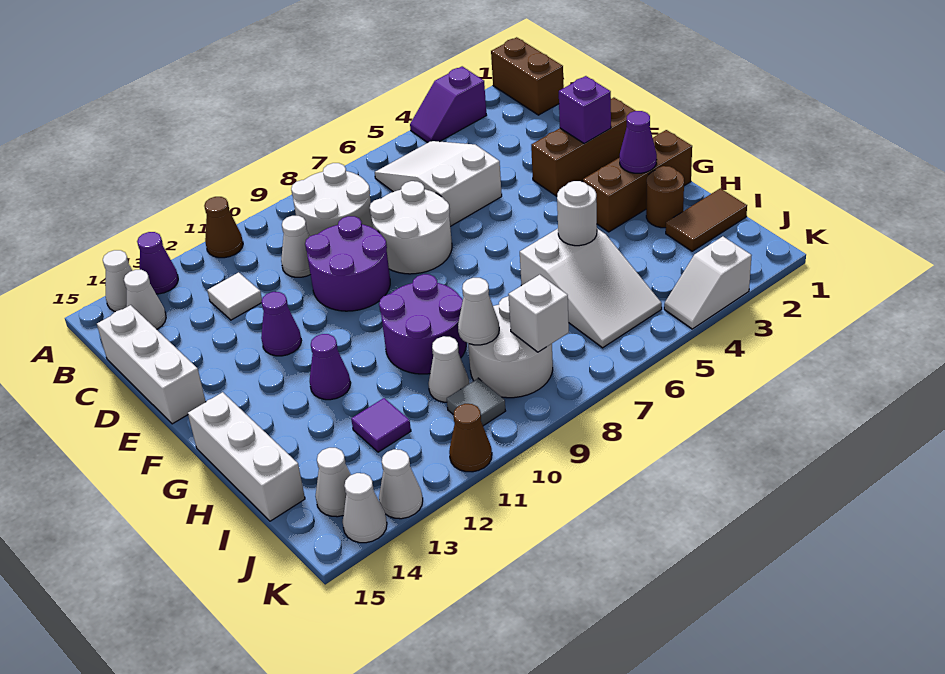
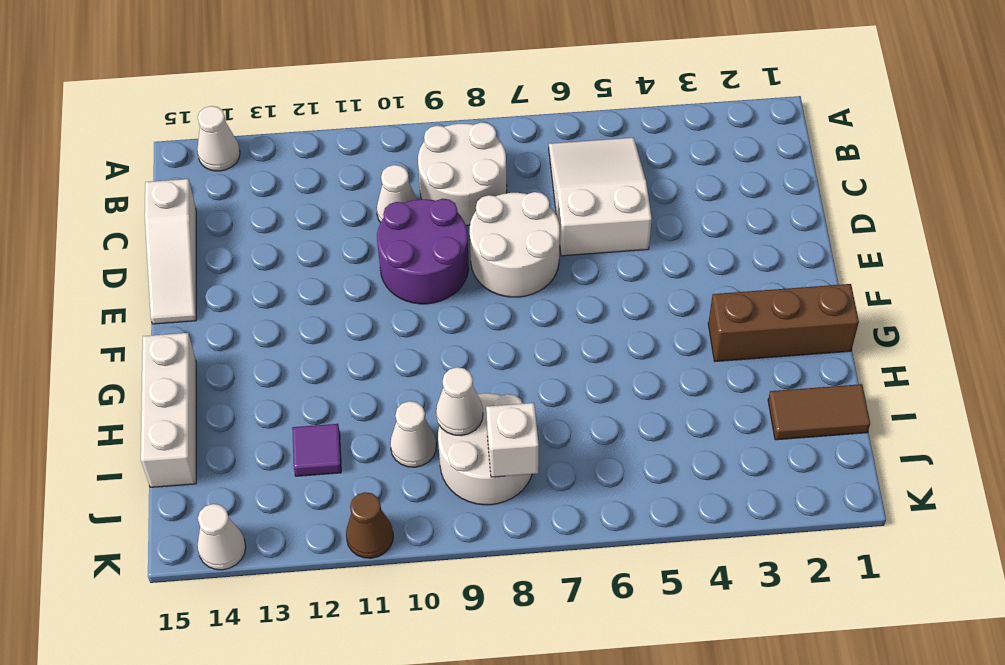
white 1x3 slope [145,179,196,324] -> white 1x3 brick [97,305,206,424]
none -> brown 1x2 brick [491,37,564,115]
none -> purple 1x2 slope [410,66,487,142]
none -> brown 1x1 cone [204,197,243,258]
none -> purple 1x1 cone [137,232,178,294]

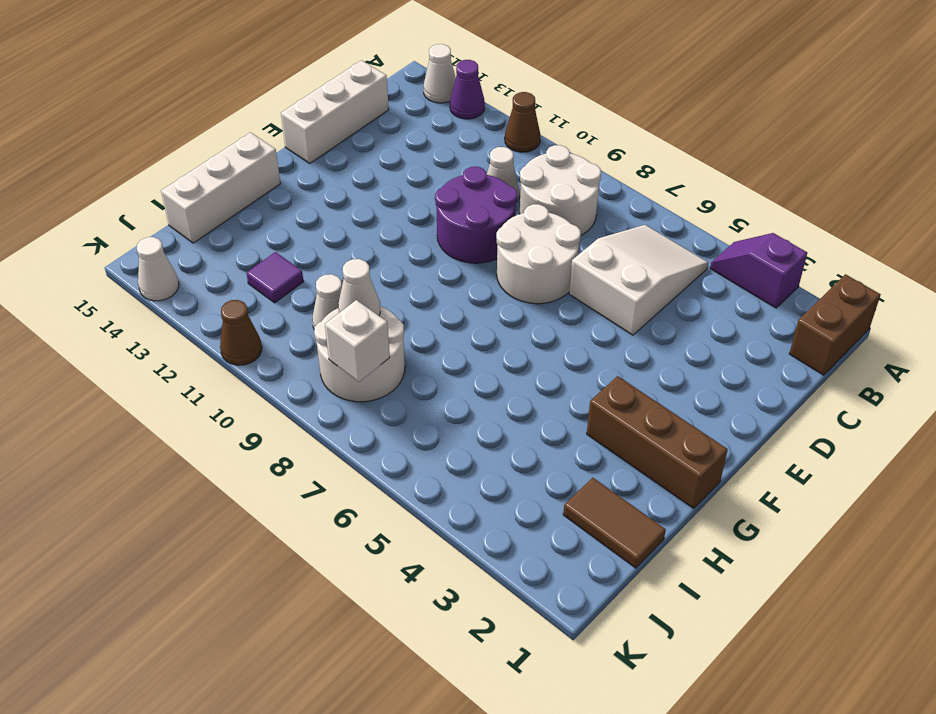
none -> white 1x1 cone [124,270,166,329]
none -> white 1x1 tile [207,272,262,320]
none -> brown 1x3 brick [531,98,635,196]
none -> purple 1x1 cone [261,292,301,356]

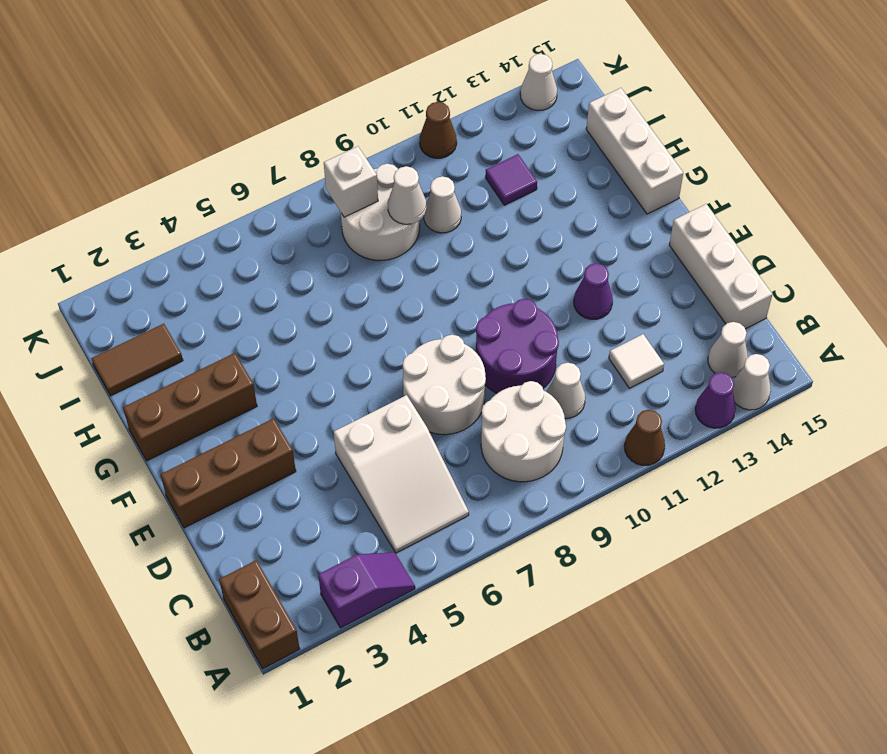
none -> purple 2x2 round brick [379,274,466,374]
none -> purple 1x1 cone [310,334,351,400]
none -> brown 1x1 round brick [646,166,684,228]
none -> white 2x3 slope [520,229,662,348]

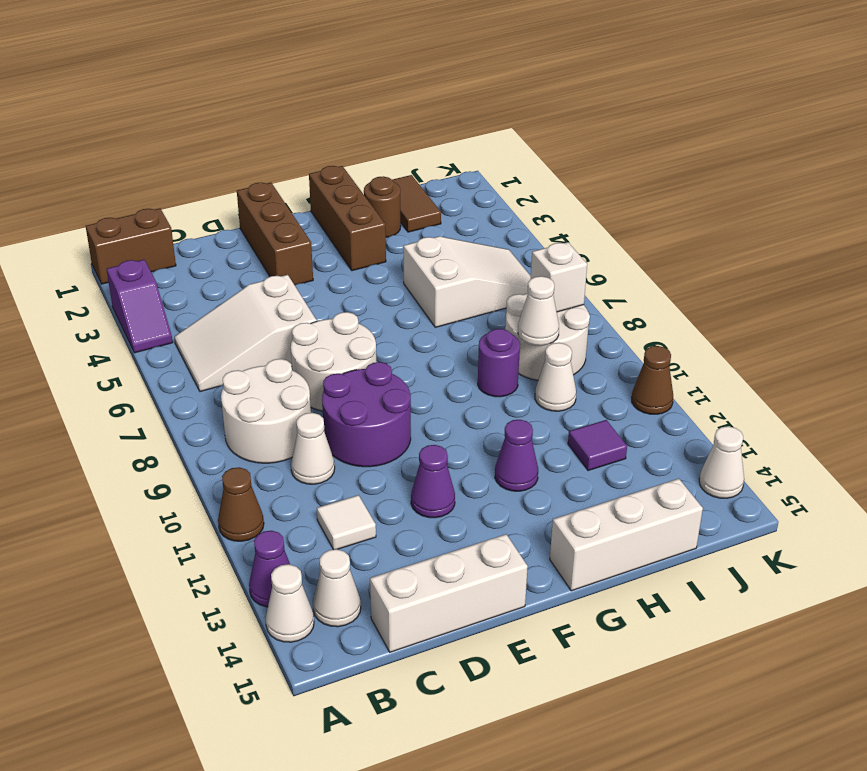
purple 1x1 round brick [478,329,520,397] -> purple 2x2 round brick [379,274,466,374]
none -> grey 1x1 tile [447,378,505,426]
none -> white 1x1 cone [316,448,351,517]
none -> white 1x2 slope [664,236,752,329]
none -> white 1x1 cone [379,449,423,519]

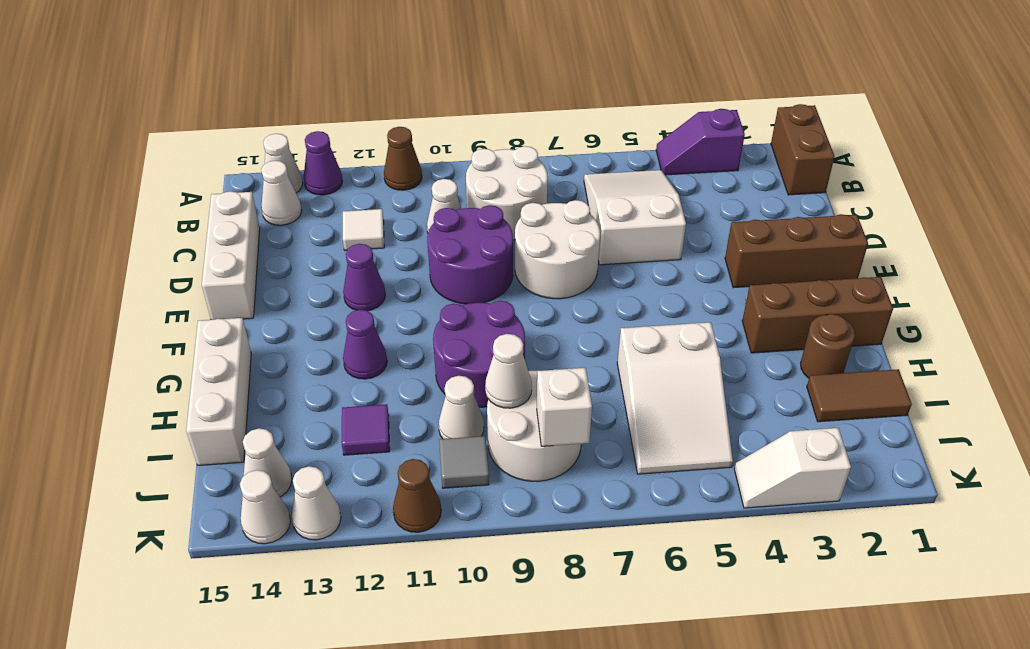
none -> purple 1x1 brick [559,76,611,144]
none -> purple 1x1 cone [620,111,657,173]
none -> white 1x1 round brick [557,181,597,246]

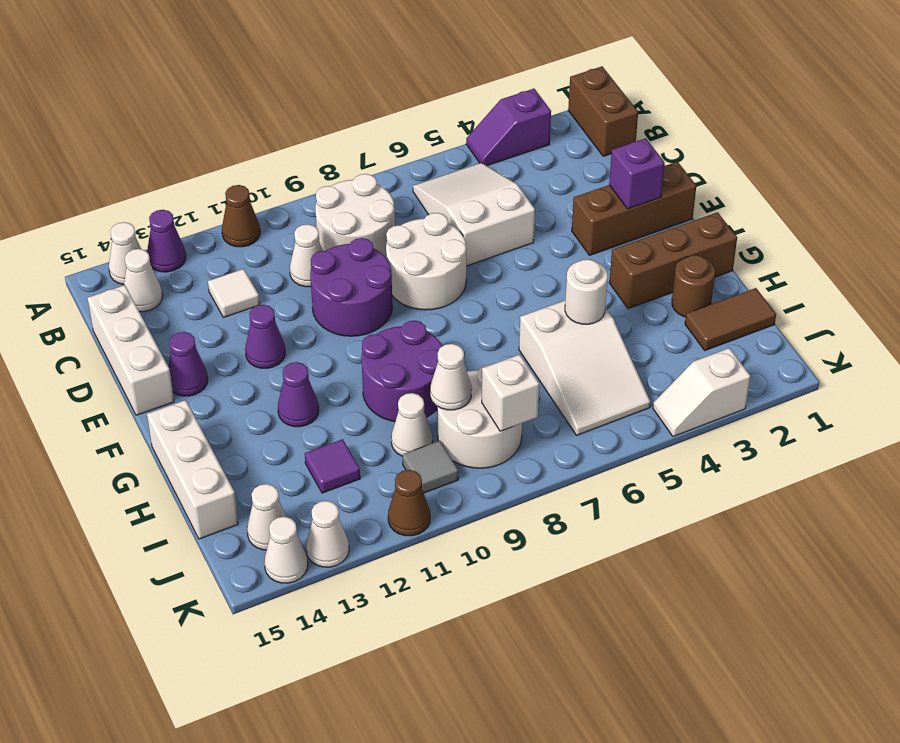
purple 1x1 cone [168,332,208,396] -> purple 1x1 cone moved to [620,111,657,173]

